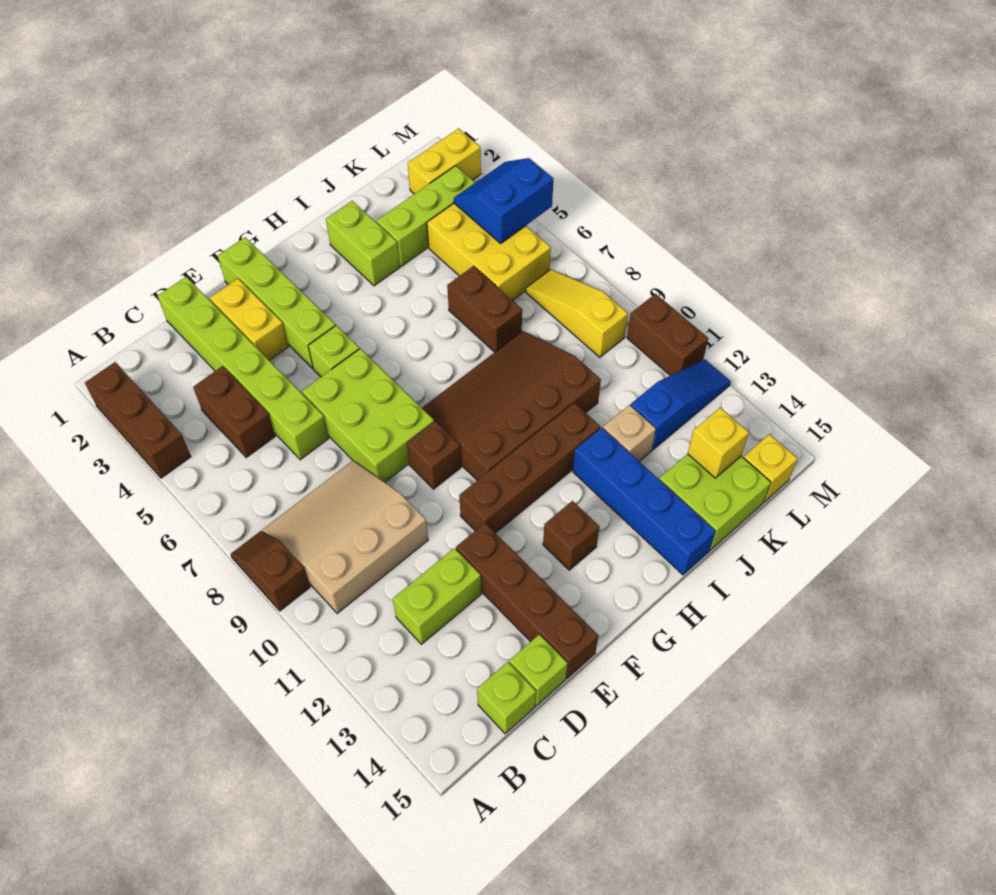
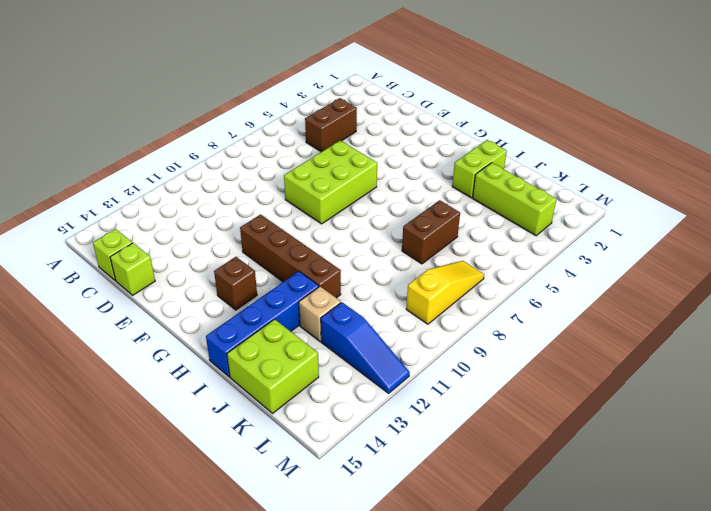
none -> brown 1x3 brick [85,362,191,478]
none -> brown 1x2 slope [231,531,310,611]
none -> tan 3x3 slope [263,461,428,613]
none -> lime 1x2 brick [393,548,481,644]

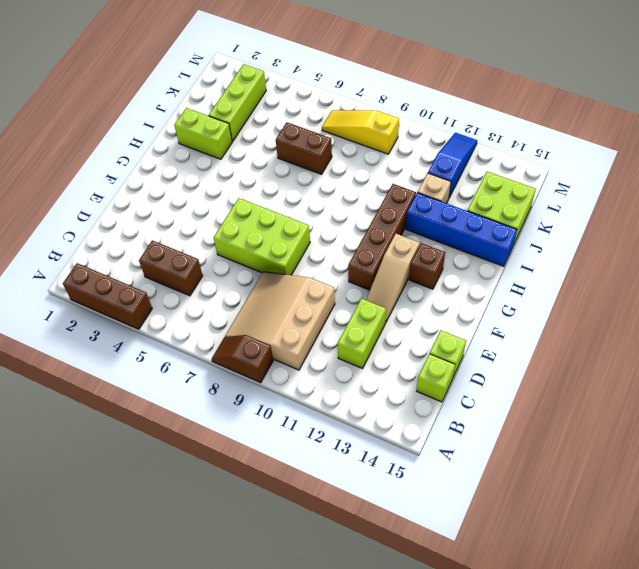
tan 1x3 slope [366,234,420,323] -> brown 1x4 brick [456,523,598,678]
none -> lime 1x6 brick [158,277,329,460]
none -> yellow 1x2 brick [210,279,288,360]
none -> lime 1x4 brick [218,237,335,368]
none -> lime 1x1 brick [308,325,359,377]

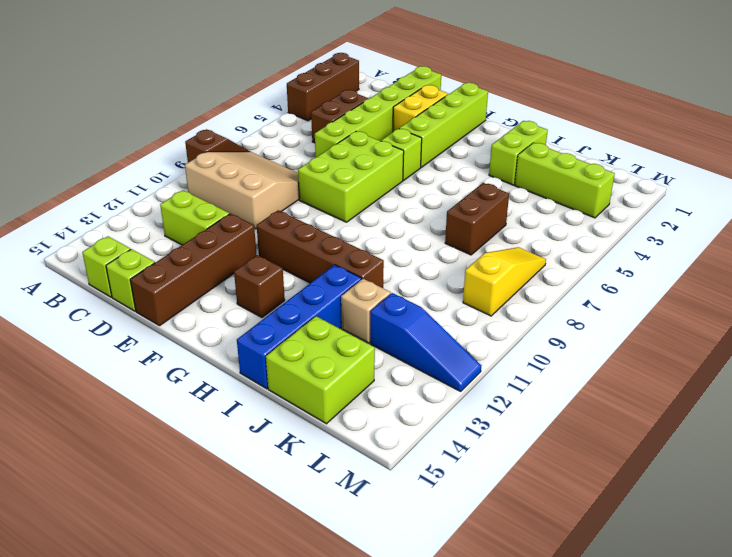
none -> brown 1x1 brick [407,421,461,489]
none -> brown 3x4 slope [422,331,601,480]
none -> yellow 2x3 brick [427,204,551,301]
none -> yellow 1x2 brick [408,129,481,194]

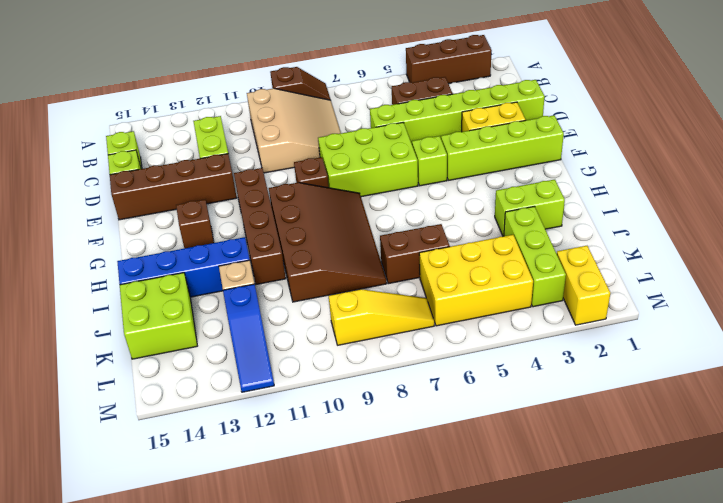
none -> yellow 1x1 brick [743,434,798,502]
none -> brown 1x2 brick [627,294,708,376]
none -> yellow 1x1 brick [688,408,749,478]
none -> blue 2x2 slope [454,158,553,243]

